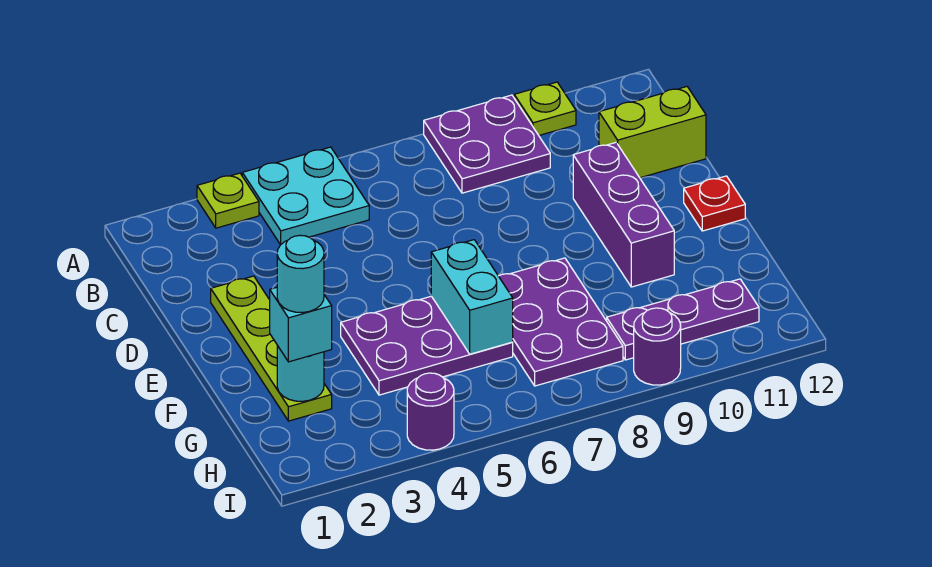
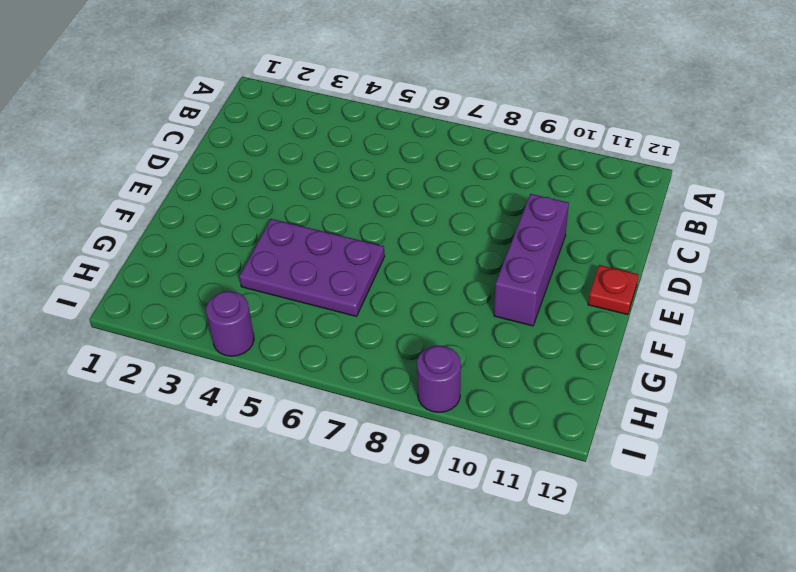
none -> lime 1x1 plate [197,173,259,228]
none -> cyan 2x2 plate [242,147,369,245]
none -> purple 2x2 plate [424,95,550,193]

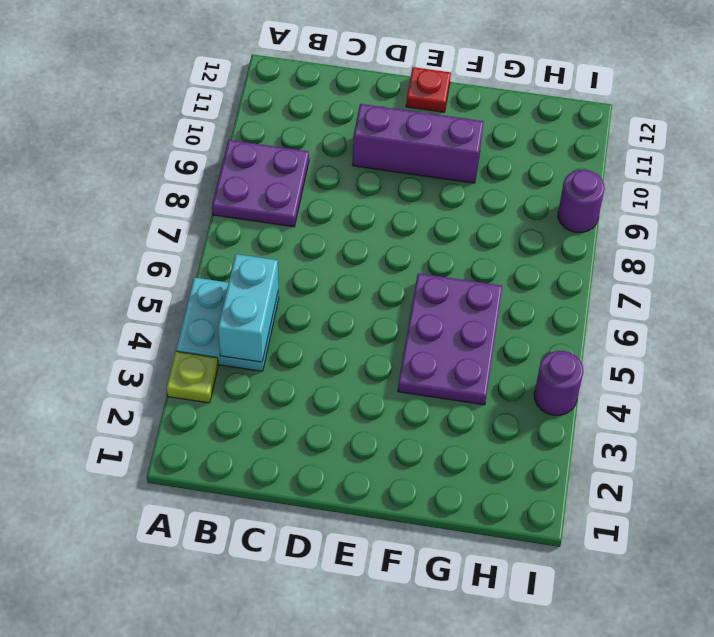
cyan 1x2 brick [218,254,278,362] -> cyan 1x2 brick turned to [431,240,513,354]
none -> lime 1x1 plate [514,82,576,135]
none -> lime 1x2 brick [599,87,706,178]
none -> lime 1x4 plate [211,276,332,421]

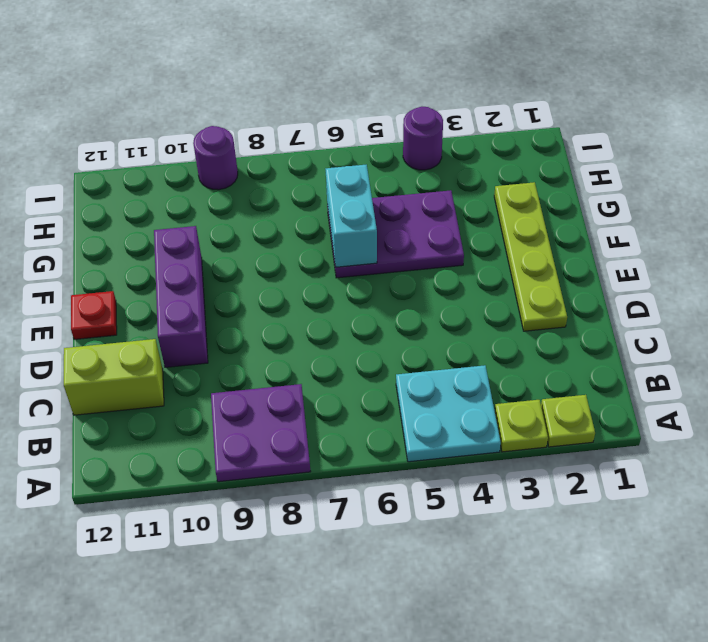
lime 1x1 plate [541,395,595,447] -> lime 1x1 plate moved to [514,82,576,135]
none -> purple 2x3 plate [499,258,623,386]
none -> purple 1x3 plate [607,279,759,360]
none -> cyan 1x1 round brick [277,345,324,401]

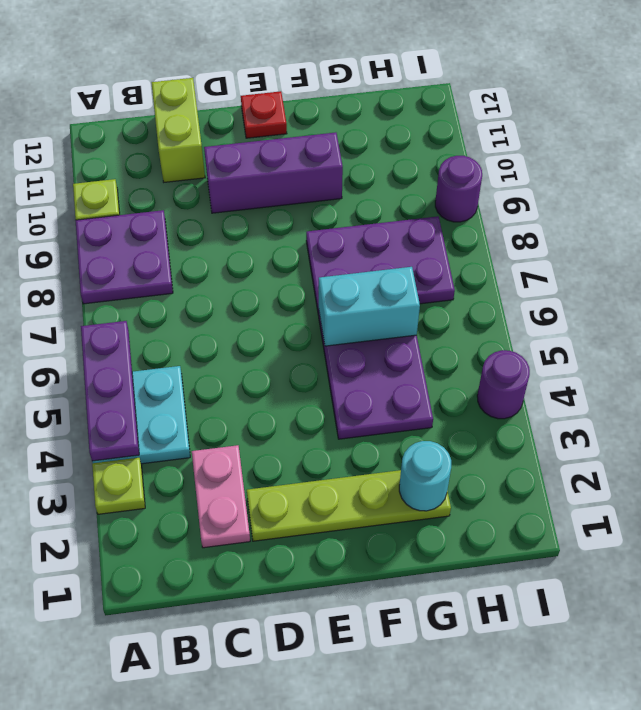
purple 1x3 plate [81,321,139,461] -> purple 1x3 plate moved to [607,279,759,360]
pink 1x2 plate [192,445,250,548] -> none
none -> cyan 1x1 brick [270,287,332,362]
none -> cyan 1x1 round brick [277,235,324,313]

